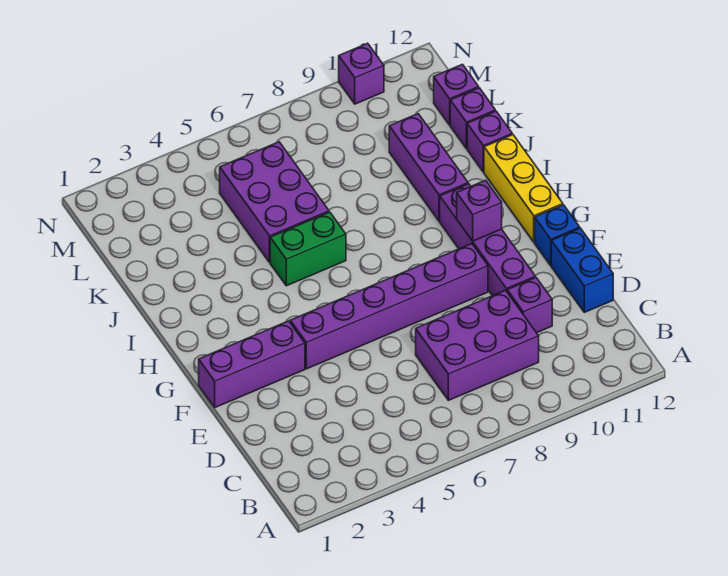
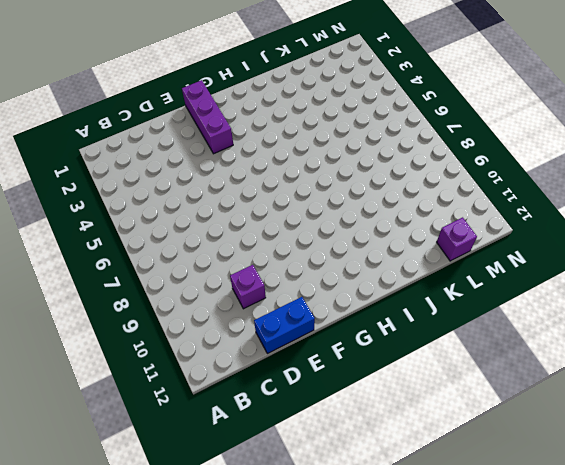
none -> purple 2x3 brick [416,290,539,400]
none -> purple 1x4 brick [440,184,535,296]
none -> purple 1x6 brick [290,244,488,369]

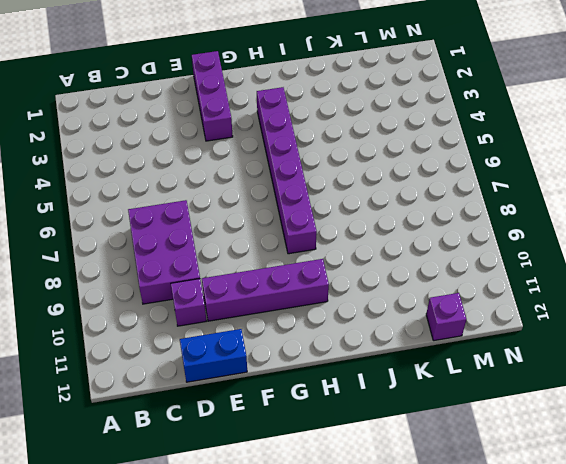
purple 1x6 brick [257,87,317,254] -> purple 1x6 brick moved to [290,244,488,369]
none -> blue 1x1 brick [535,205,580,265]
none -> yellow 1x3 brick [484,135,563,242]
none -> green 1x2 brick [270,212,346,286]

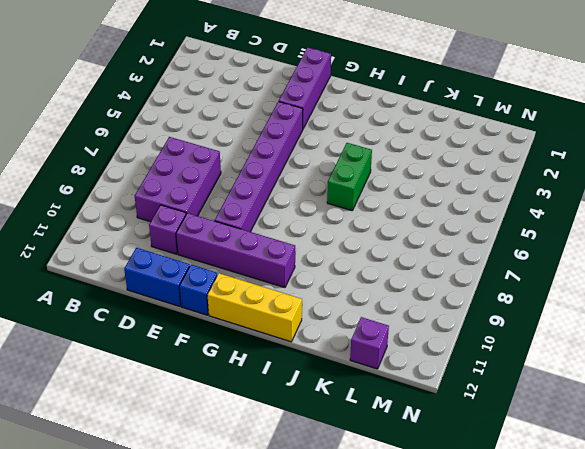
none -> purple 1x3 brick [389,114,468,221]
none -> purple 2x3 brick [220,142,329,262]
none -> purple 1x1 brick [467,111,512,172]

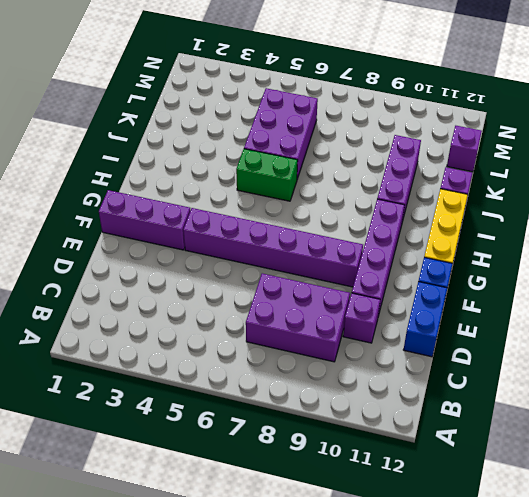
none -> purple 1x1 brick [450,88,495,149]
none -> purple 1x1 brick [339,43,384,104]
none -> purple 1x1 brick [457,180,502,241]

